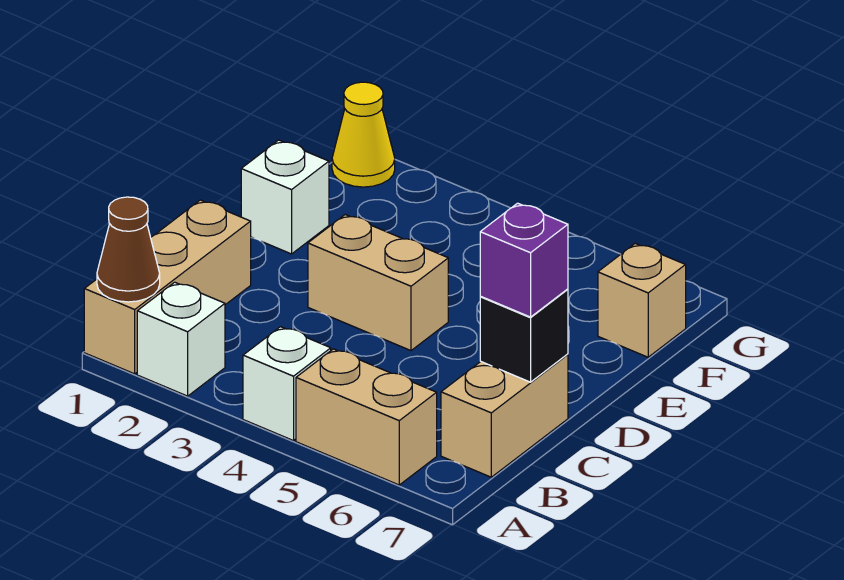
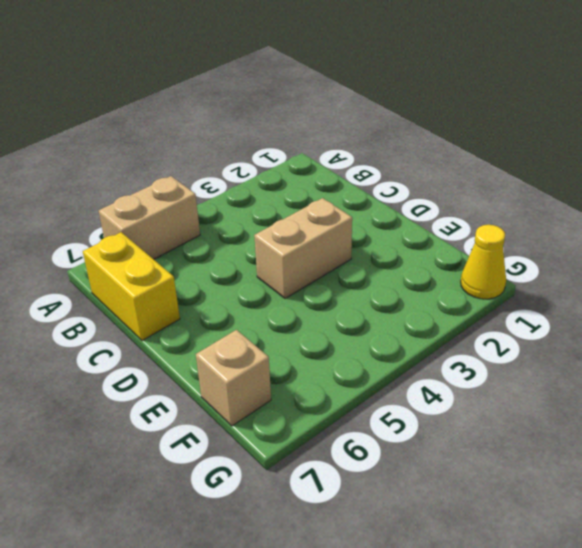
yellow 1x2 brick [83,232,180,340] -> tan 1x2 brick [441,354,568,477]
none -> tan 1x3 brick [84,200,251,374]
none -> white 1x1 brick [137,282,225,396]
none -> white 1x1 brick [243,327,331,441]

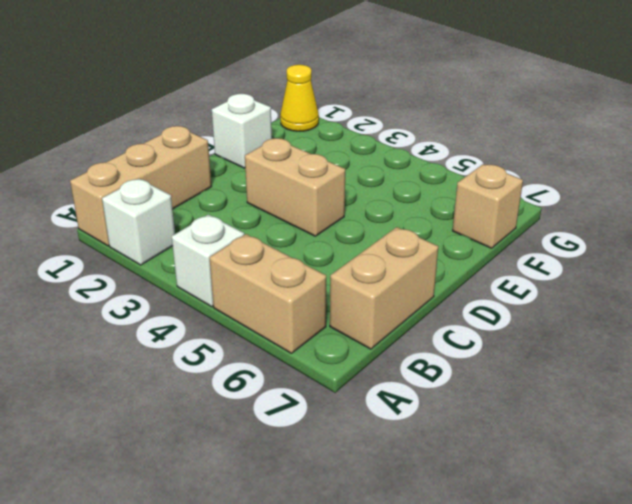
none -> brown 1x1 cone [97,197,160,302]
none -> black 1x1 brick [480,289,568,382]
none -> purple 1x1 brick [480,203,568,317]

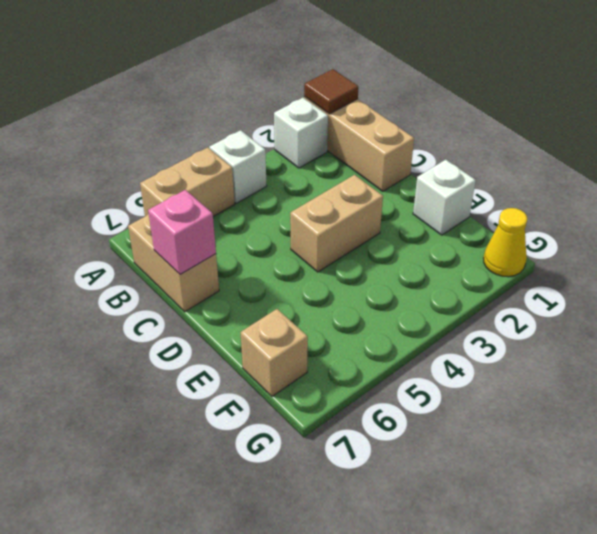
brown 1x1 tile [304,69,358,114] -> brown 1x1 cone [97,197,160,302]
pink 1x1 brick [148,190,216,274] -> black 1x1 brick [480,289,568,382]
none -> purple 1x1 brick [480,203,568,317]

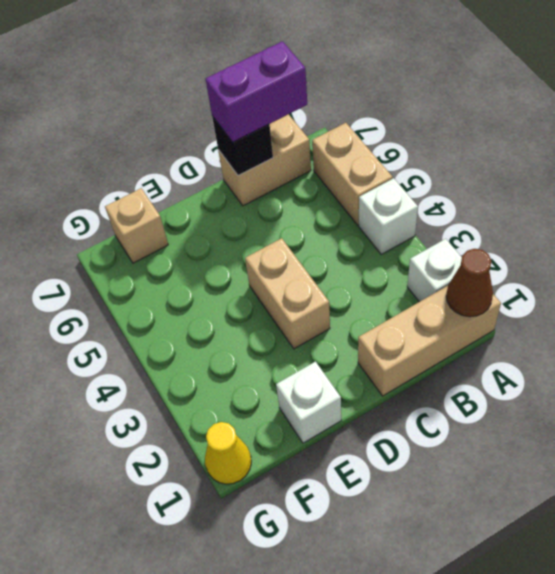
purple 1x2 brick [206,41,307,142] -> purple 1x1 brick [480,203,568,317]

